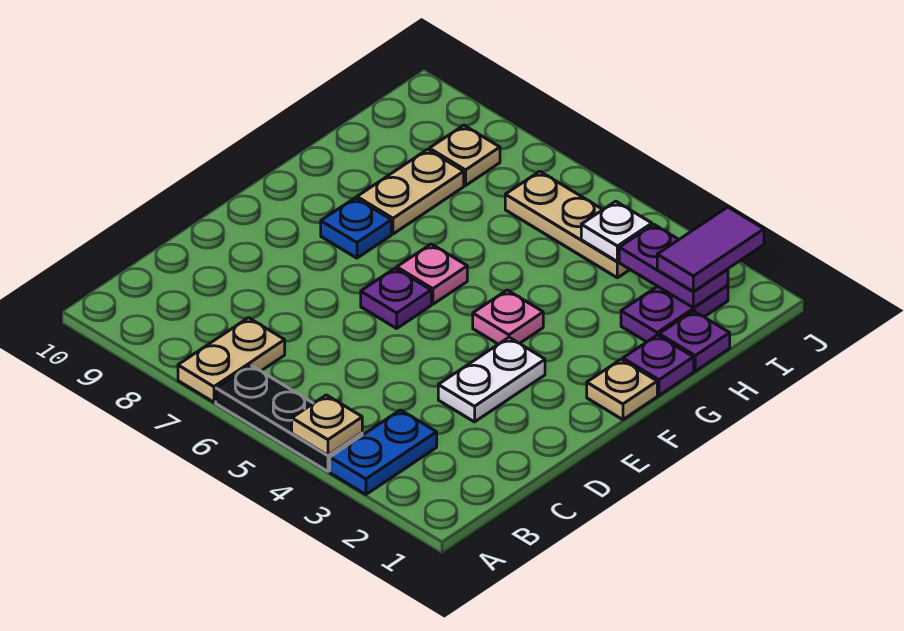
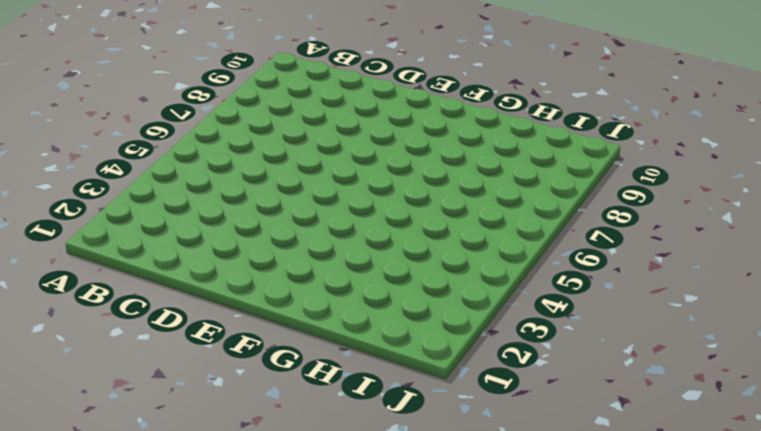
none -> blue 1x2 plate [330,410,437,494]
none -> black 1x3 plate [216,365,362,471]
none -> tan 1x2 plate [178,318,285,402]

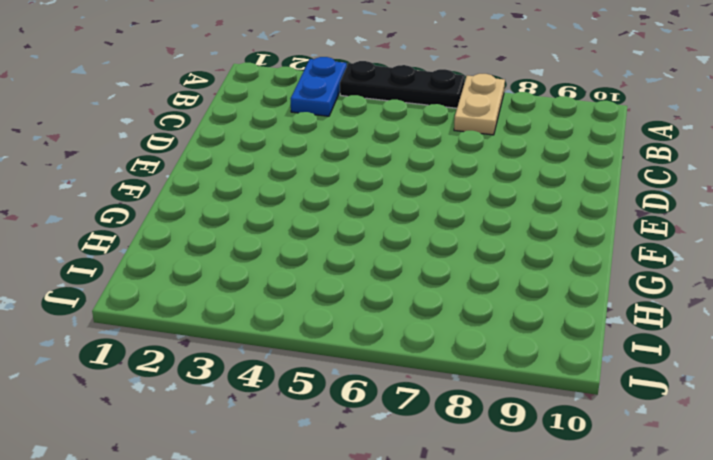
none -> white 1x2 plate [438,338,545,422]
none -> purple 1x1 plate [361,268,431,328]
none -> tan 1x1 plate [587,359,657,420]

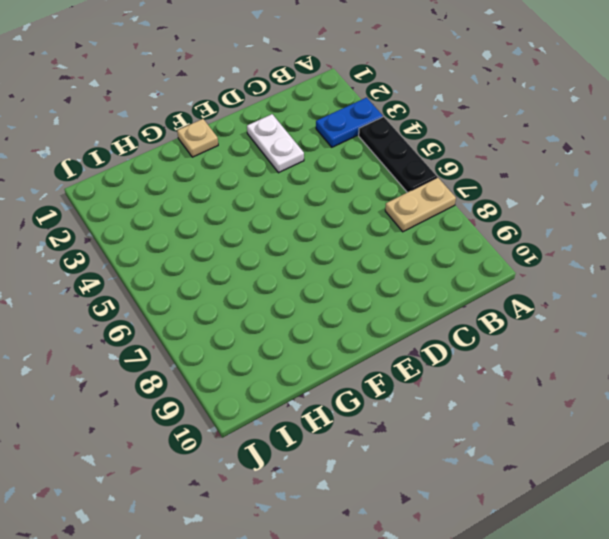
white 1x2 plate [247,114,304,173] -> white 1x2 plate turned to [438,338,545,422]
none -> purple 1x1 plate [361,268,431,328]
none -> pink 1x1 plate [473,290,543,344]
none -> pink 1x1 plate [397,244,467,304]

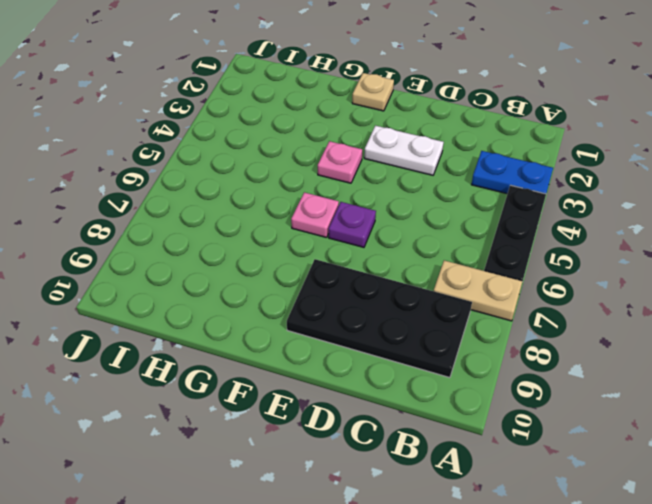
black 2x4 plate [287,259,472,378] -> none
none -> blue 1x1 plate [321,198,391,258]
none -> purple 1x1 plate [623,335,694,395]
none -> tan 1x2 plate [357,149,464,234]

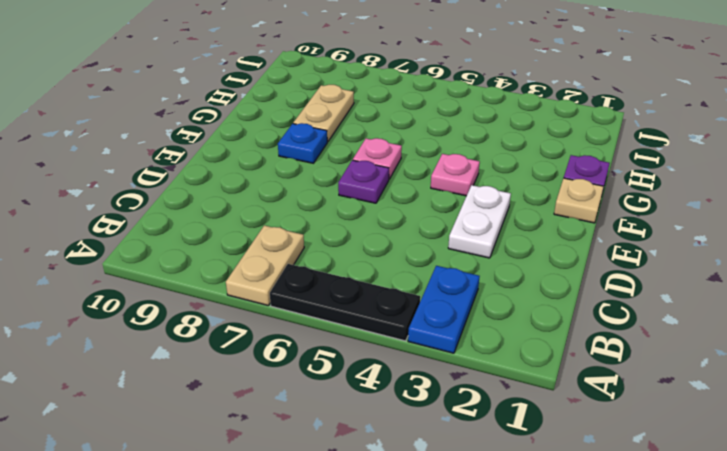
none -> purple 1x1 plate [659,311,730,371]
none -> purple 1x2 plate [621,285,728,342]
none -> tan 1x3 plate [505,171,630,278]

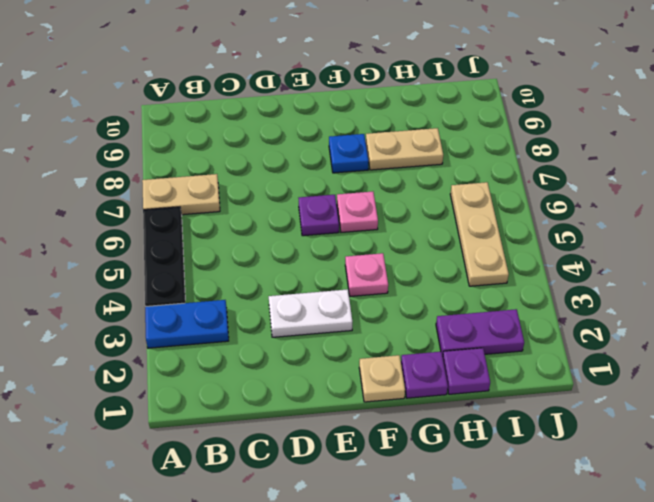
none -> tan 1x1 plate [429,125,500,186]
none -> tan 1x1 plate [292,395,362,455]
none -> purple 1x2 plate [619,224,728,308]

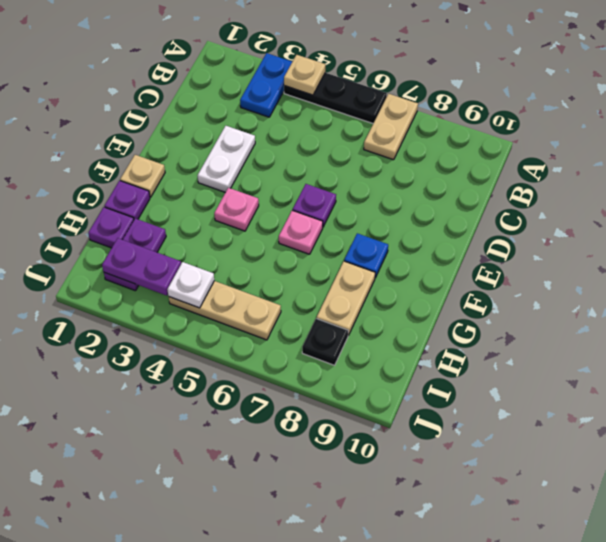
black 1x1 plate [302,318,348,365] -> tan 1x1 plate [429,125,500,186]
none -> purple 1x2 tile [657,207,764,292]

